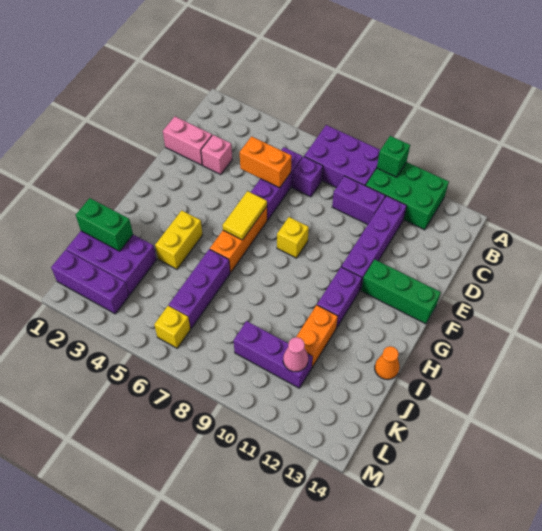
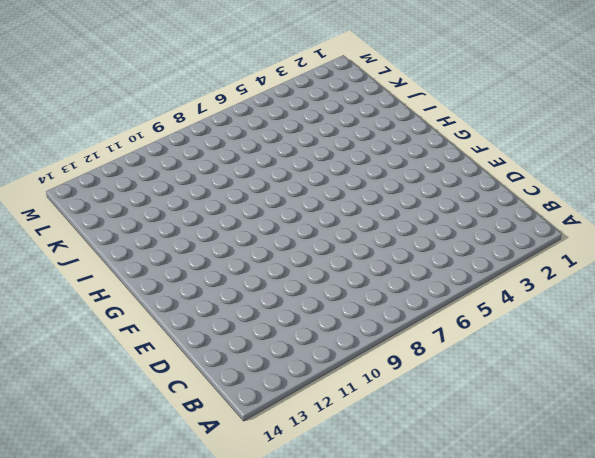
none -> purple 2x3 brick [304,125,380,188]
none -> green 2x3 brick [366,162,449,230]
none -> purple 1x3 brick [251,147,303,220]

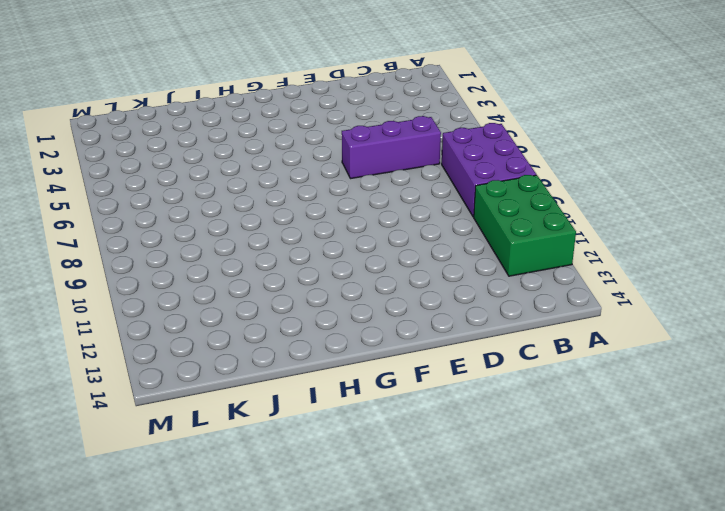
none -> purple 1x1 brick [292,157,323,197]
none -> purple 1x2 brick [332,176,385,225]
none -> purple 1x4 brick [341,196,407,290]

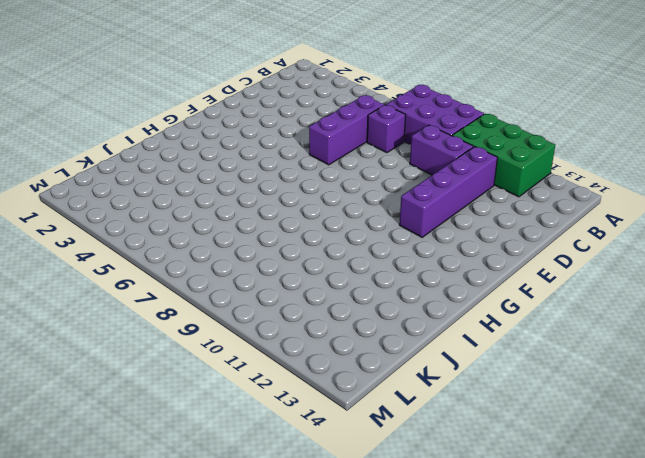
none -> pink 1x2 brick [163,117,212,165]
none -> pink 1x1 brick [201,135,232,175]
none -> orange 1x3 brick [210,207,267,273]

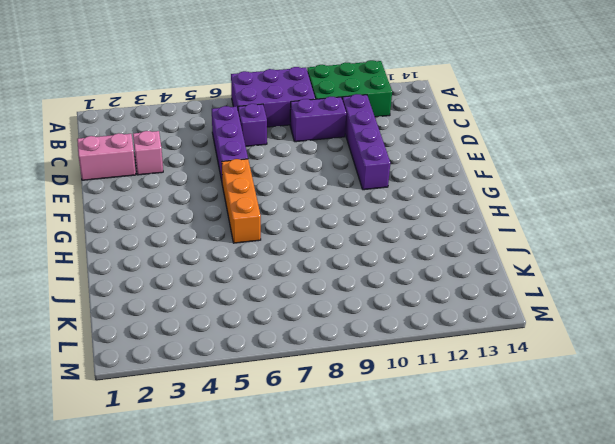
none -> yellow 1x1 brick [277,217,309,258]
none -> green 1x3 brick [361,260,441,324]
none -> purple 1x2 brick [317,267,362,328]

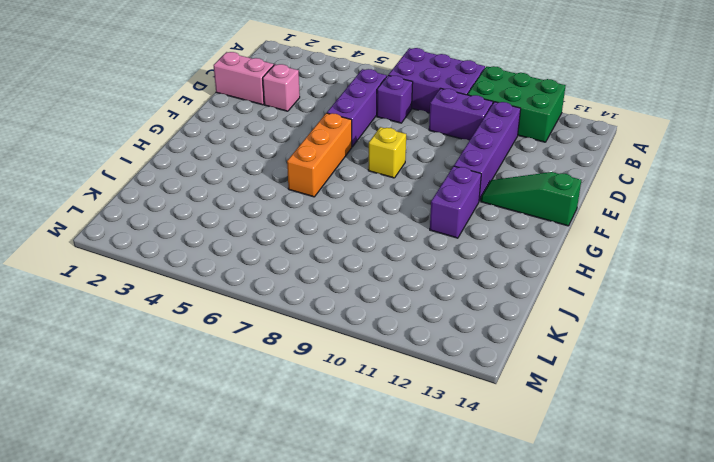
green 1x3 slope [481,172,581,226] -> green 1x3 brick [361,260,441,324]
none -> yellow 1x2 brick [155,210,202,269]
none -> purple 1x3 brick [169,249,230,329]
none -> orange 1x2 brick [296,305,338,367]

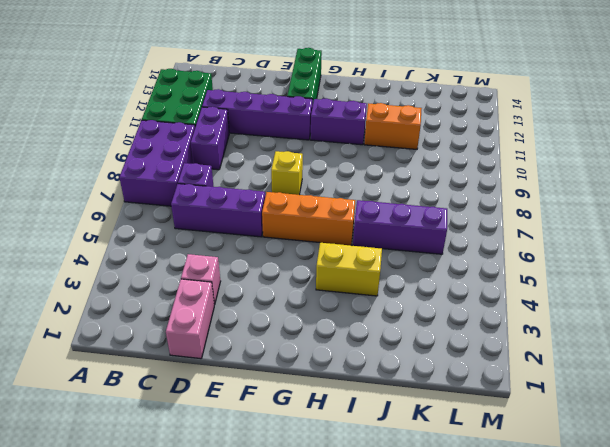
none -> orange 1x1 cone [375,346,399,380]
none -> purple 2x3 brick [66,231,156,295]
none -> purple 1x3 brick [234,321,313,388]

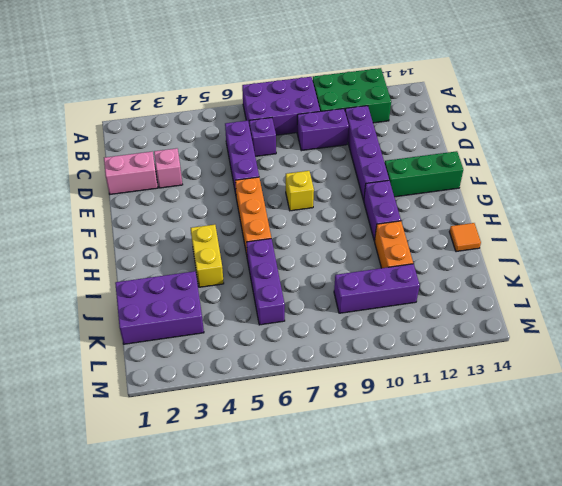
orange 1x1 tile [449,223,481,252] -> orange 1x1 cone [375,346,399,380]
none -> purple 1x3 brick [51,250,129,314]
none -> yellow 1x1 brick [154,306,190,348]
none -> green 1x1 brick [377,136,410,177]

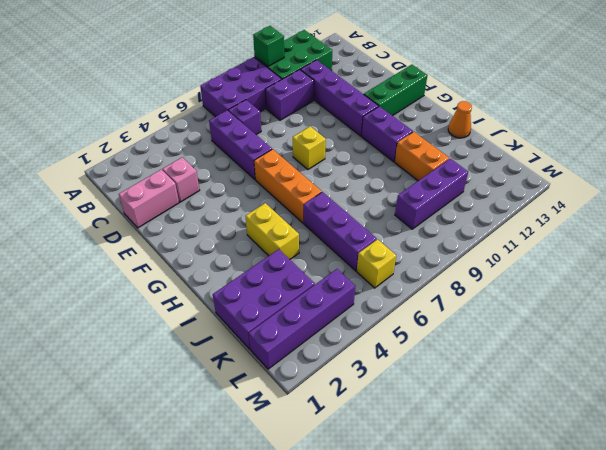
purple 1x4 brick [249,269,355,369] -> purple 1x3 brick [51,250,129,314]
none -> orange 1x2 brick [240,136,292,188]
none -> yellow 1x2 tile [222,191,267,240]
none -> green 1x2 brick [76,198,133,251]

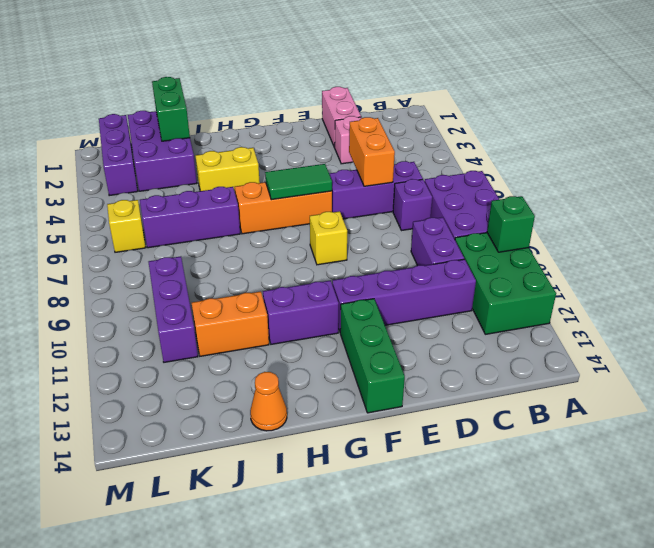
green 1x2 tile [265,164,332,200] -> yellow 1x2 tile [222,191,267,240]
none -> pink 1x1 cone [283,337,308,372]

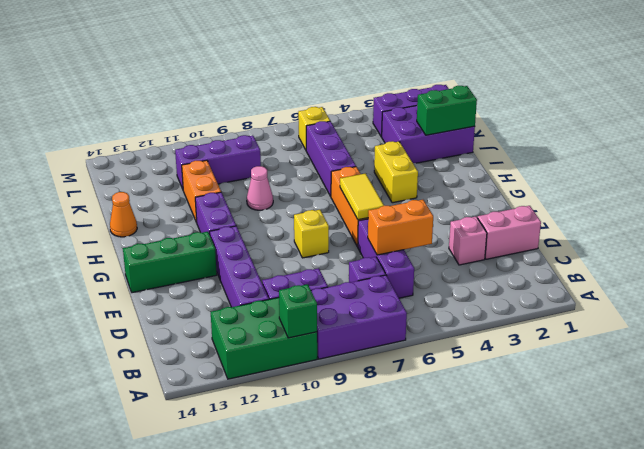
pink 1x1 cone [247,166,273,210] -> pink 1x1 cone moved to [283,337,308,372]

